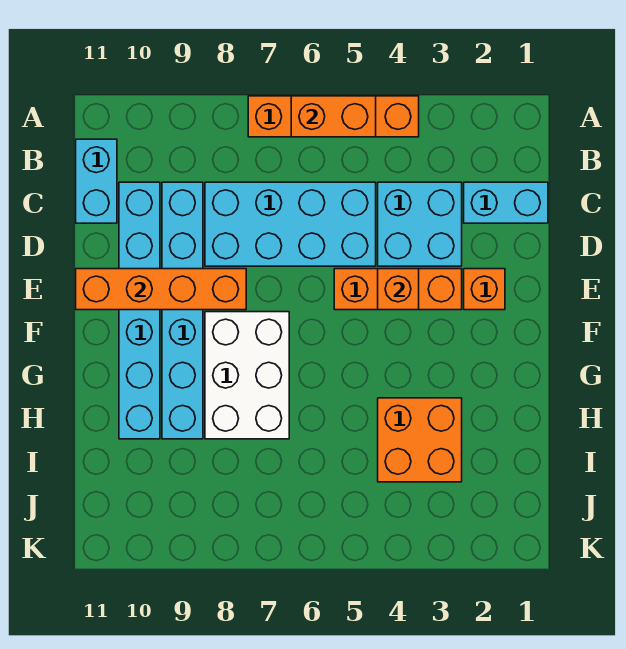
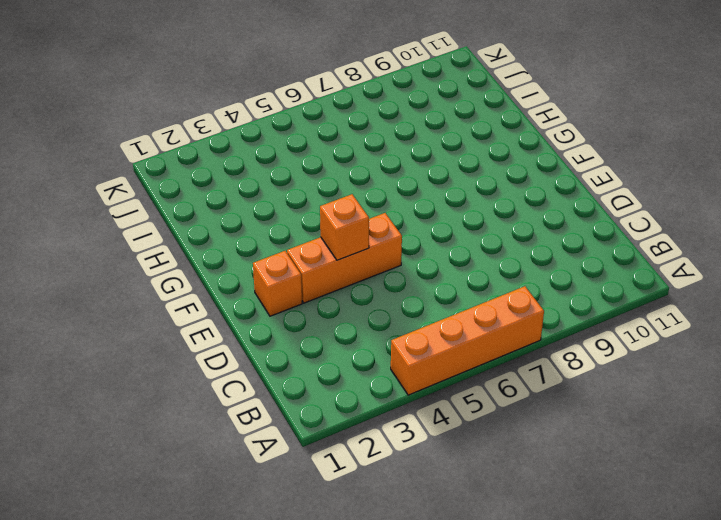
none -> cyan 1x2 brick [76,139,117,223]
none -> cyan 1x2 brick [464,182,548,223]
none -> cyan 2x2 brick [378,182,462,266]

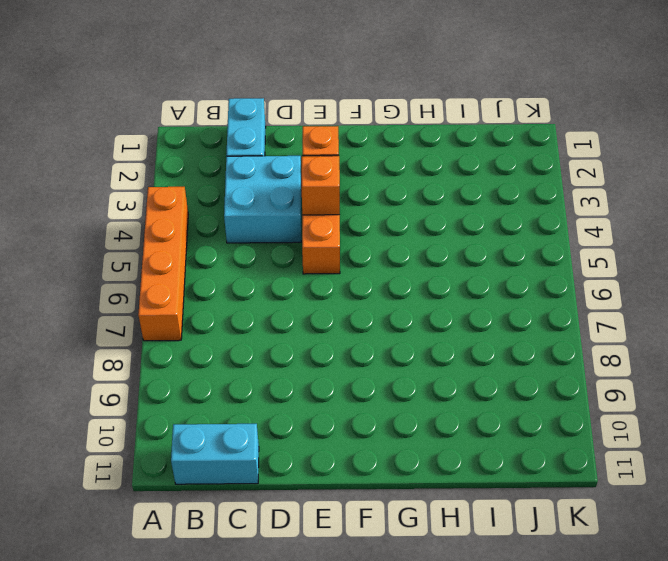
none -> cyan 2x4 brick [205,182,376,266]
none -> cyan 1x6 brick [162,182,203,439]
none -> cyan 1x6 brick [119,182,160,439]

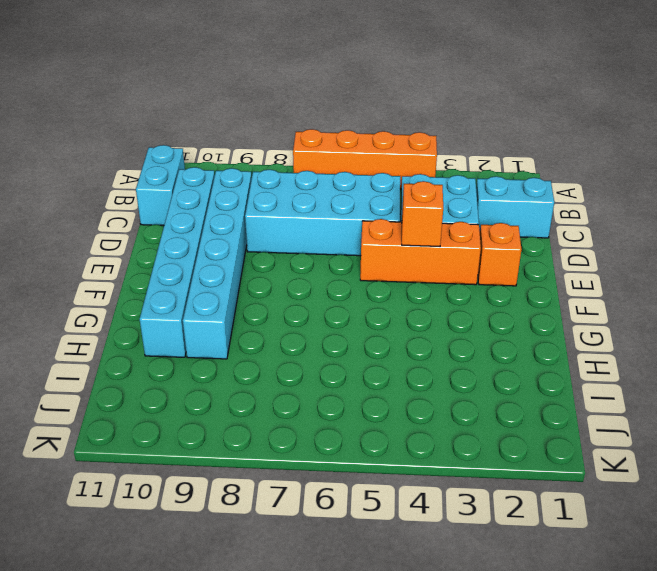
none -> white 2x3 brick [205,312,289,439]
none -> orange 2x2 brick [378,398,462,482]
none -> orange 1x2 brick [291,96,376,137]

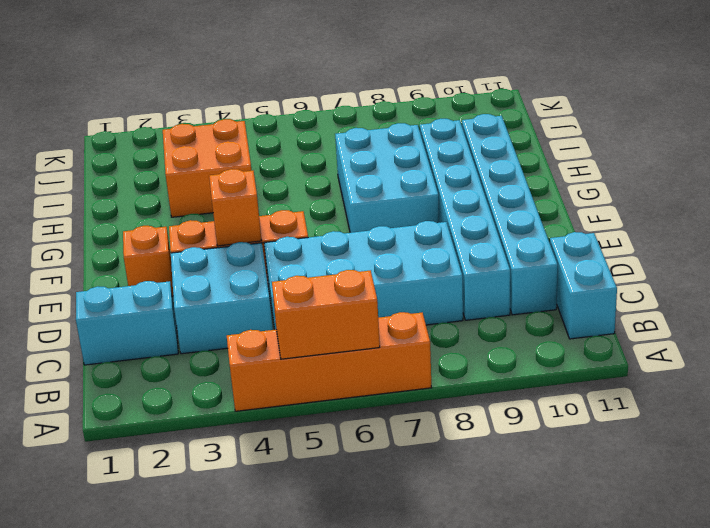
cyan 2x3 brick [335,123,439,233] -> white 2x3 brick [205,312,289,439]
none -> orange 1x4 brick [76,269,246,310]

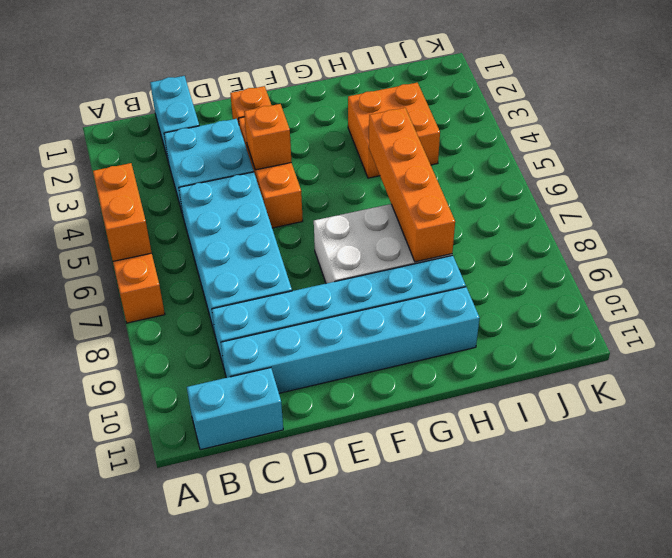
orange 1x4 brick [369,108,455,262] -> orange 1x4 brick moved to [76,269,246,310]

